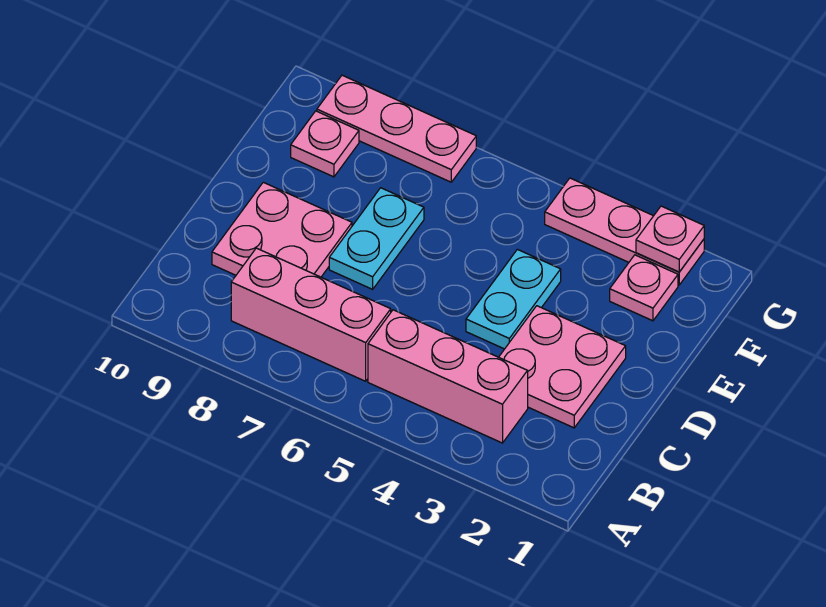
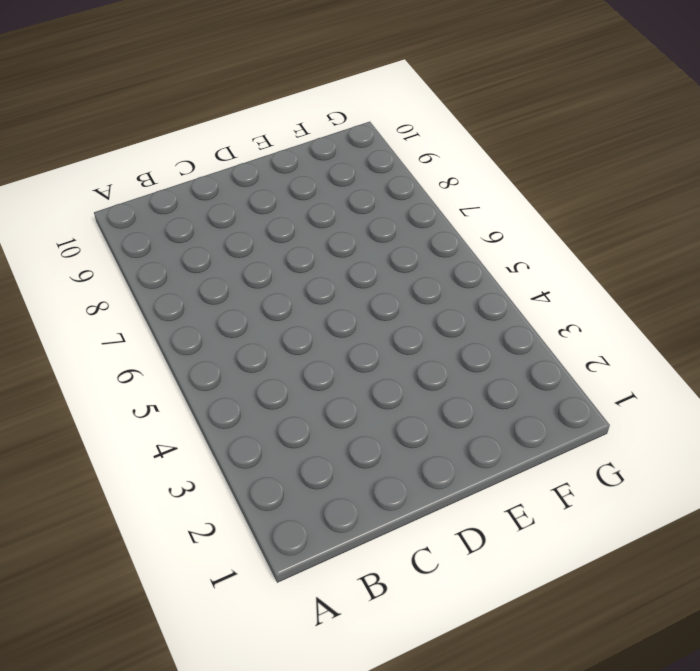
none -> pink 1x3 brick [368,310,528,443]
none -> pink 1x3 brick [231,248,391,381]

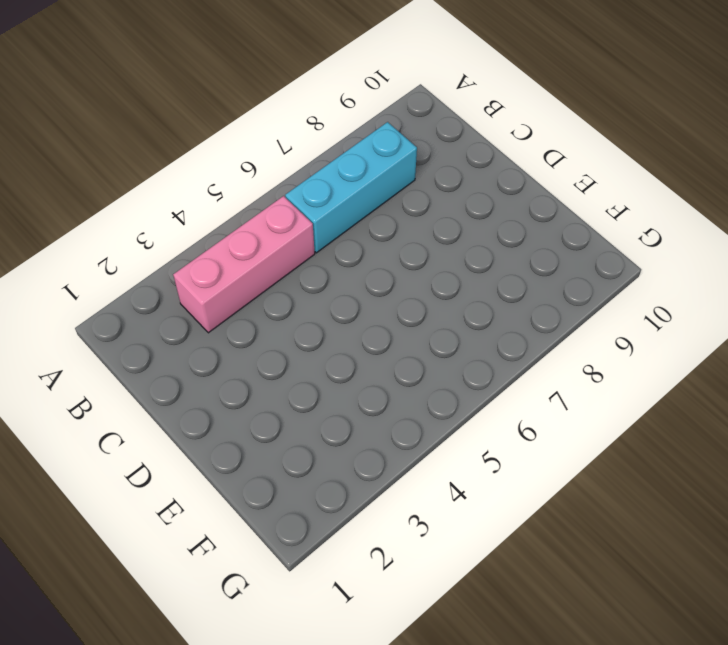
cyan 1x3 brick [285,122,417,253] -> pink 1x3 brick [231,248,391,381]
none -> pink 2x2 plate [499,306,626,428]
none -> pink 2x2 plate [212,182,352,277]

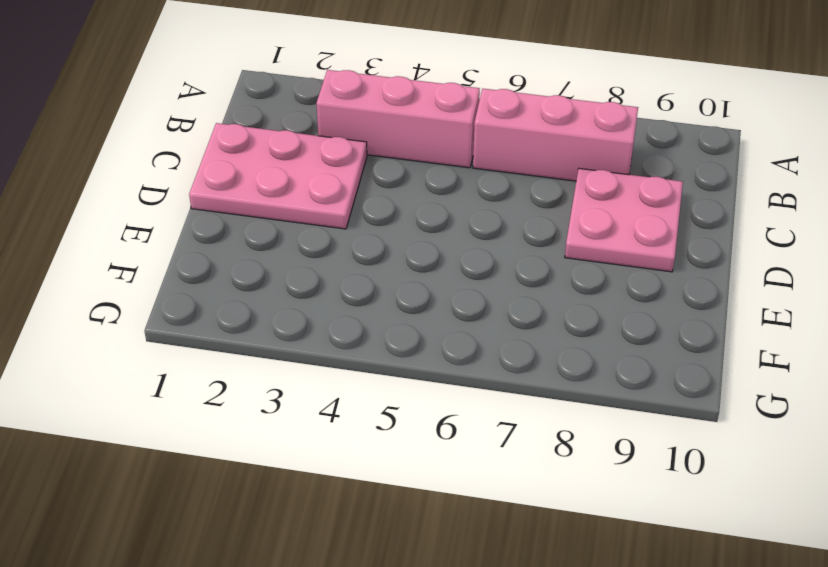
pink 2x3 plate [189,123,367,229] -> pink 2x2 plate [499,306,626,428]
none -> cyan 1x2 plate [466,249,561,349]
none -> cyan 1x2 plate [329,188,424,289]

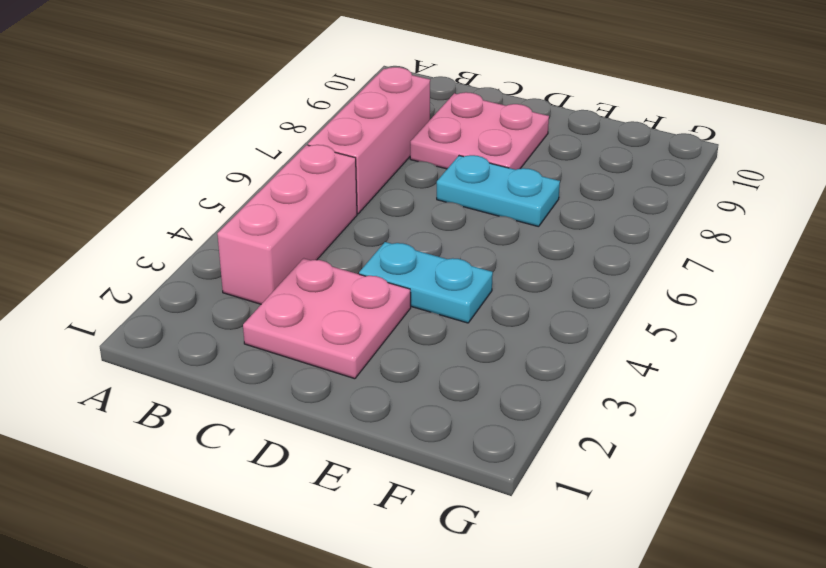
none -> pink 1x1 plate [610,255,678,321]
none -> pink 1x1 plate [291,111,359,177]

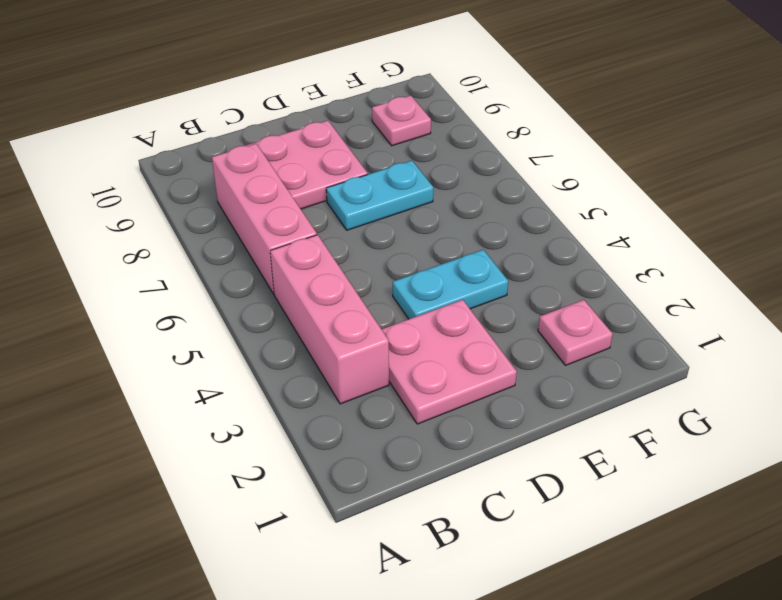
none -> pink 1x3 plate [545,178,704,285]
none -> pink 1x3 plate [317,75,476,182]

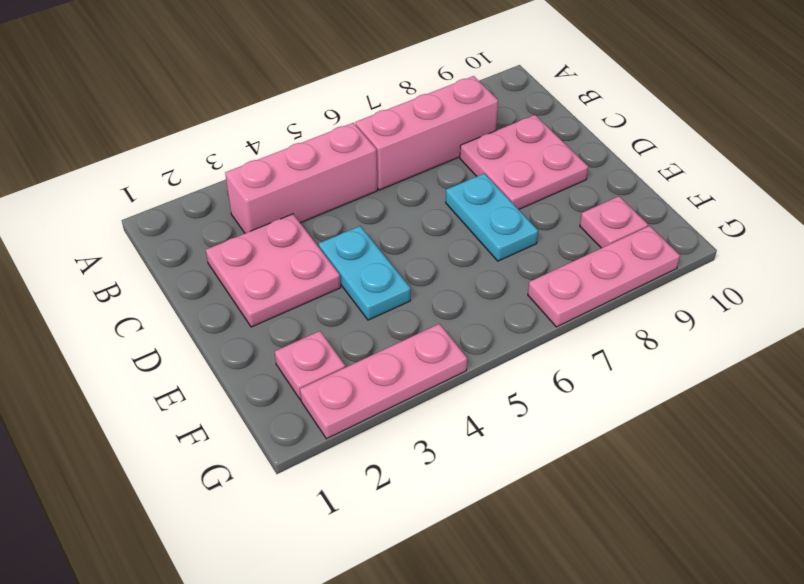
none -> pink 1x1 plate [636,206,704,272]

